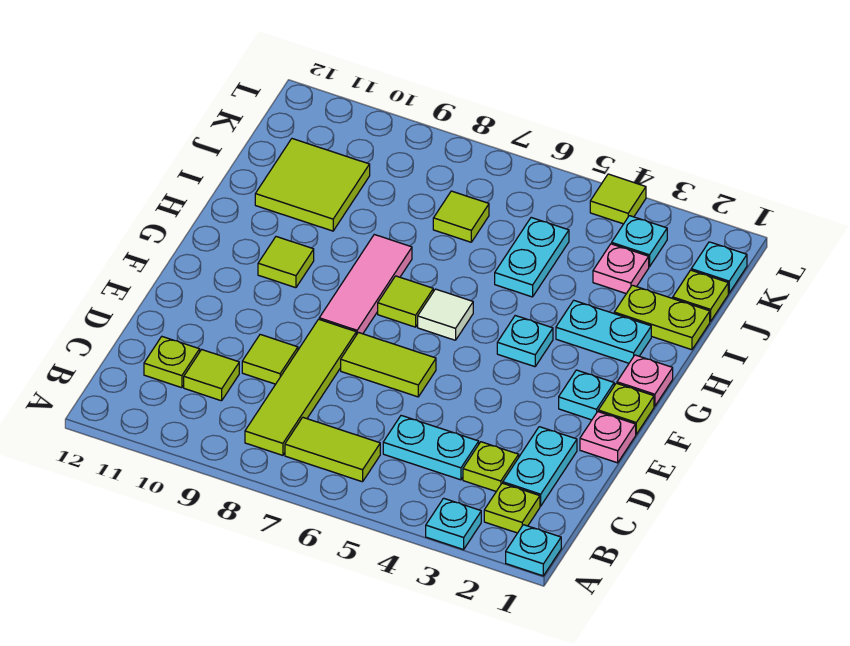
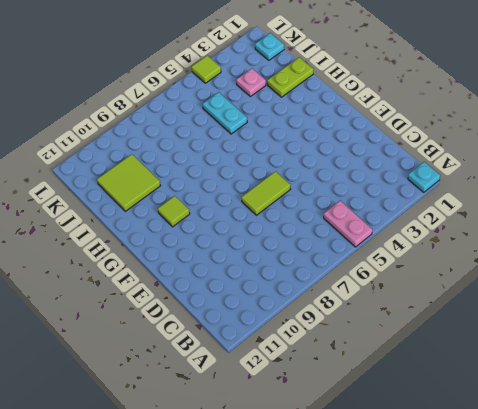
pink 1x2 plate [324,201,372,247] -> none
none -> cyan 1x1 plate [426,498,481,550]
none -> lime 1x1 plate [484,483,540,533]
none -> lime 1x2 tile [285,417,380,482]
none -> lime 1x4 tile [245,319,356,455]

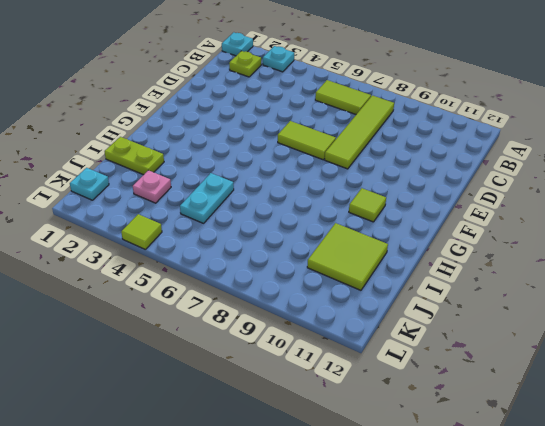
none -> cyan 1x2 plate [503,427,577,506]
none -> lime 1x1 plate [463,442,519,491]
none -> cyan 1x2 plate [383,416,479,480]
none -> lime 1x1 tile [184,350,239,401]

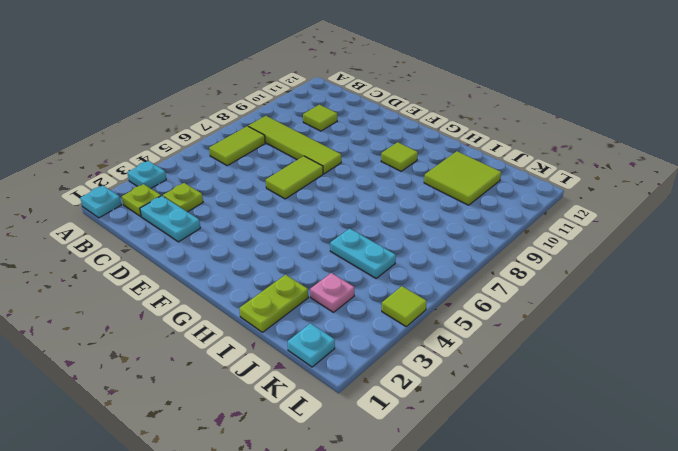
none -> cyan 1x2 plate [383,416,479,480]
none -> lime 1x1 plate [144,337,200,388]
none -> lime 1x1 tile [242,335,298,384]
none -> pink 1x1 plate [580,412,636,463]

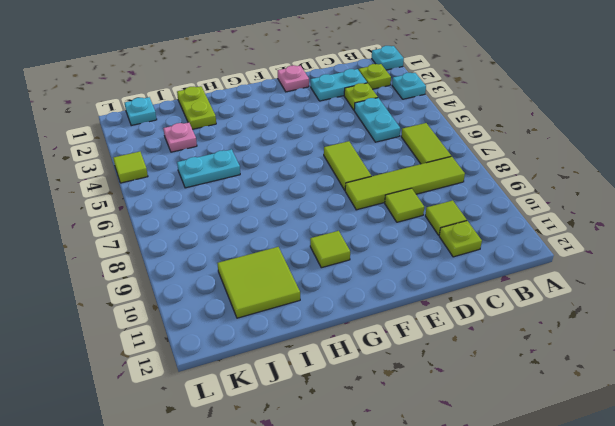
none -> lime 1x1 plate [598,383,654,434]
none -> cyan 1x1 plate [559,370,614,420]
none -> pink 1x3 tile [319,235,412,335]
none -> pink 1x1 plate [617,355,673,406]

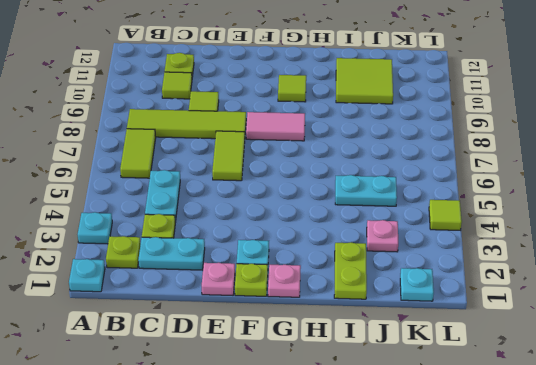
pink 1x2 tile [246,112,305,141] -> pink 1x3 tile [319,235,412,335]
none -> cyan 1x1 plate [497,316,553,367]
none -> white 1x1 tile [418,289,473,340]
none -> lime 1x1 tile [378,276,433,327]
none -> cyan 1x2 plate [556,300,651,363]

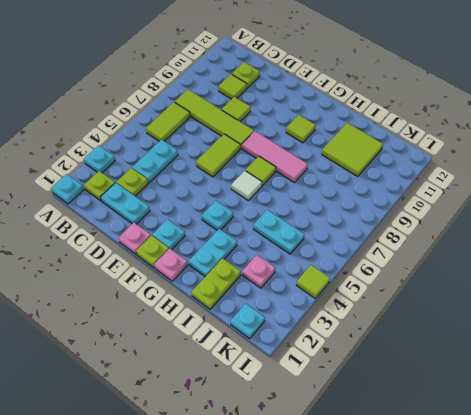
none -> lime 1x1 plate [673,270,728,321]
none -> lime 1x1 tile [433,191,489,242]
none -> cyan 1x1 plate [612,216,667,267]

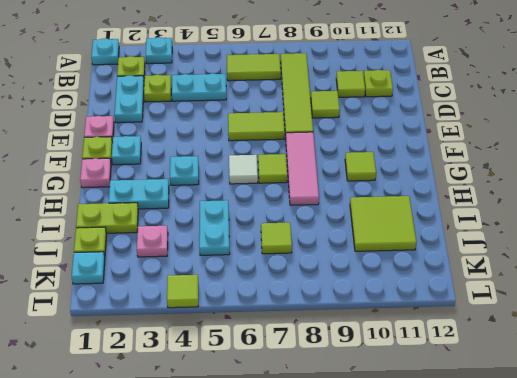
none -> cyan 1x1 plate [612,216,667,267]

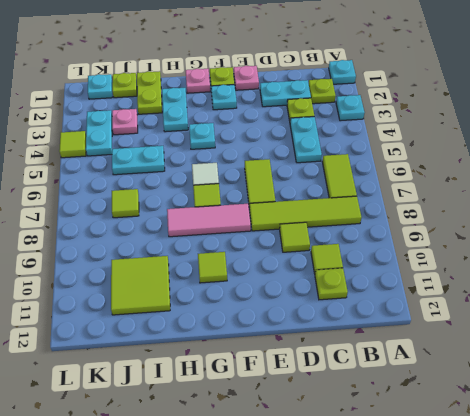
cyan 1x2 plate [86,110,112,156] -> cyan 1x1 plate [612,216,667,267]

